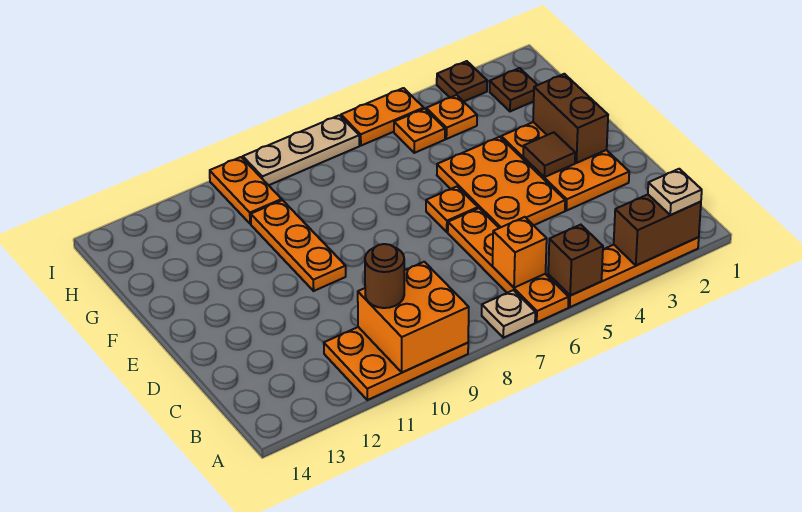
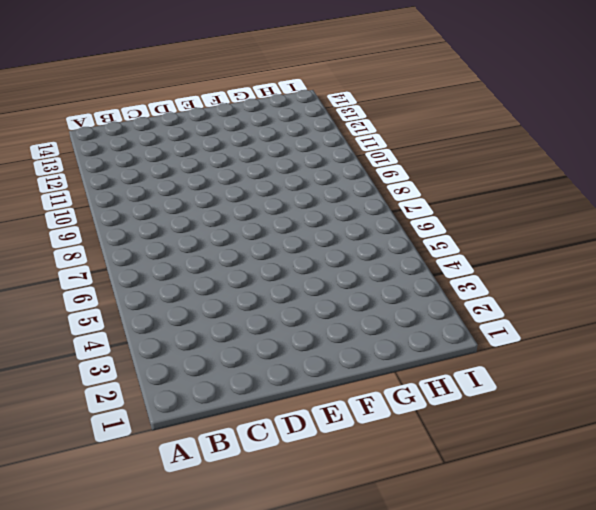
none -> orange 1x4 plate [548,237,699,307]
none -> orange 1x4 plate [448,208,569,322]
none -> tan 1x1 plate [482,290,535,338]

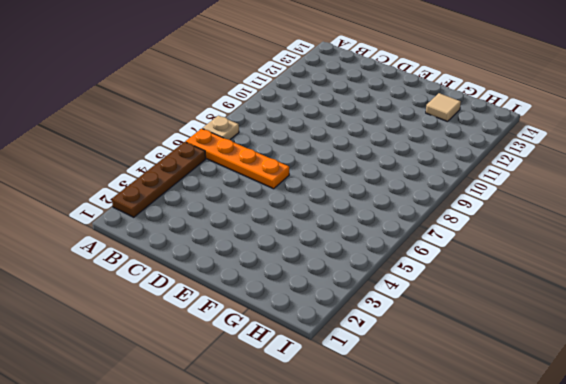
brown 1x4 plate [112,142,206,217] -> orange 1x4 plate [548,237,699,307]
tan 1x1 tile [426,93,461,122] -> none
none -> orange 2x3 plate [324,327,468,400]
none -> orange 2x3 plate [501,122,629,211]
none -> orange 2x3 plate [437,137,565,228]

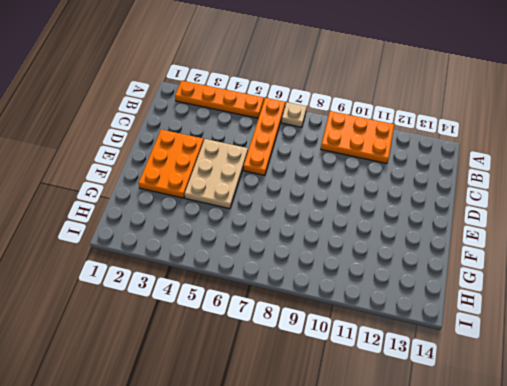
tan 2x3 plate [185,139,248,209] -> orange 2x3 plate [437,137,565,228]
none -> orange 1x1 plate [426,187,478,232]
none -> orange 1x3 plate [251,200,346,291]
none -> brown 1x1 plate [490,68,537,111]

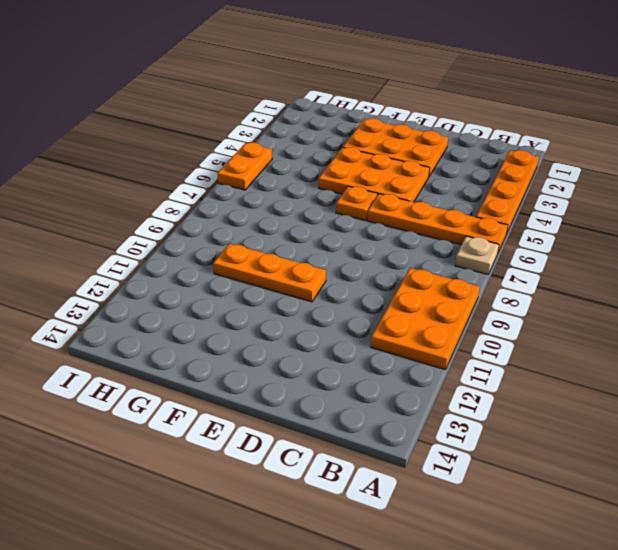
none -> brown 1x1 plate [490,68,537,111]
none -> orange 1x1 plate [426,95,477,139]
none -> orange 1x1 plate [394,109,445,153]

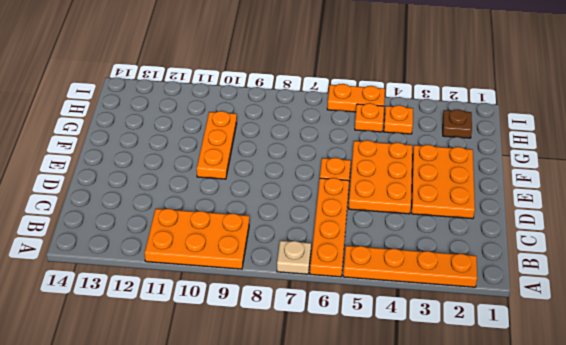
none -> orange 1x2 plate [210,157,282,224]
none -> brown 1x1 plate [437,61,487,102]
none -> tan 1x3 plate [243,115,359,185]

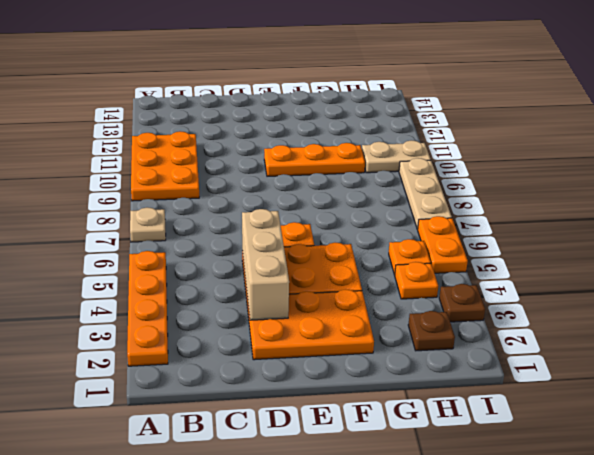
tan 1x3 brick [242,209,289,320] -> none
tan 1x2 plate [362,140,431,173] -> orange 1x2 plate [210,157,282,224]
none -> orange 1x4 plate [448,208,569,322]
none -> brown 1x2 brick [614,195,701,266]
none -> brown 1x1 brick [548,225,603,296]

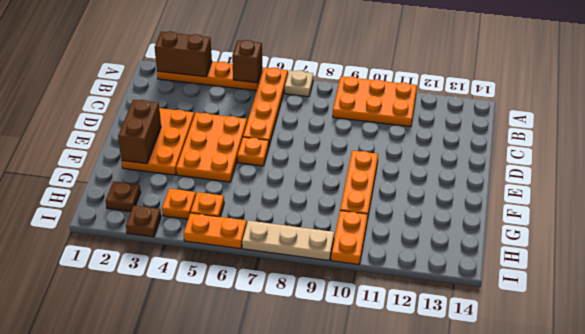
none -> orange 2x2 brick [358,262,469,373]
none -> orange 1x1 brick [493,217,547,288]
none -> brown 1x1 tile [523,132,575,177]

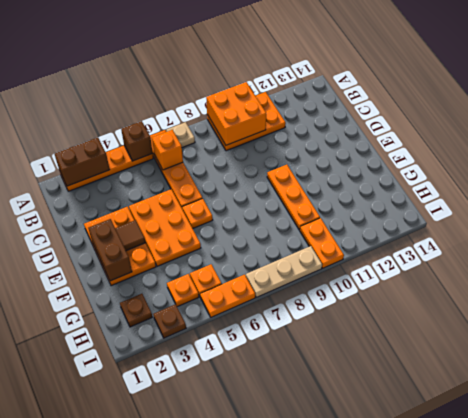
none -> tan 1x1 plate [648,169,702,215]
none -> brown 1x1 round brick [365,244,404,308]

